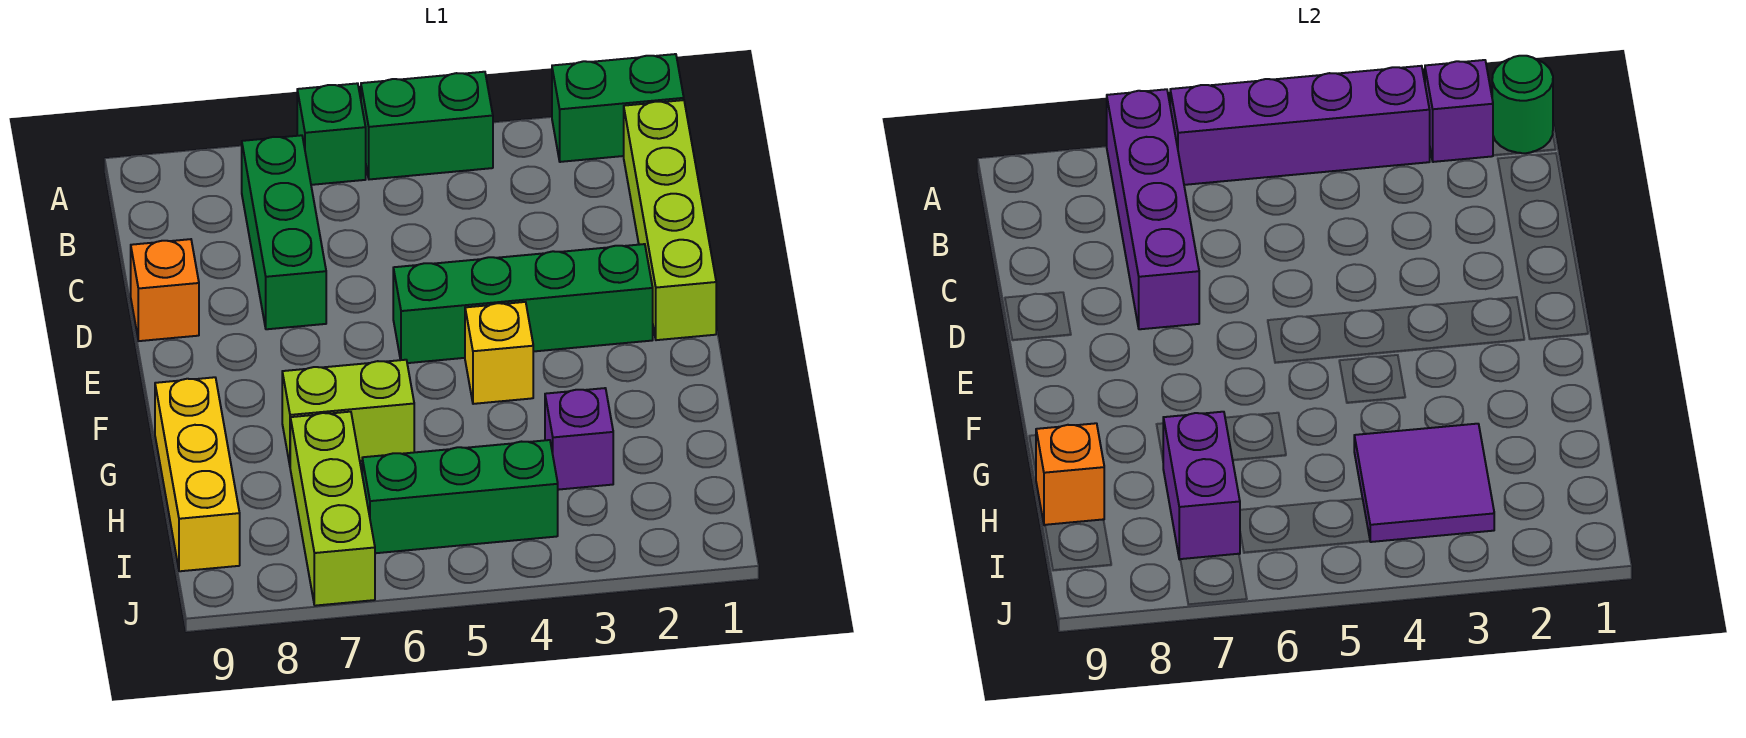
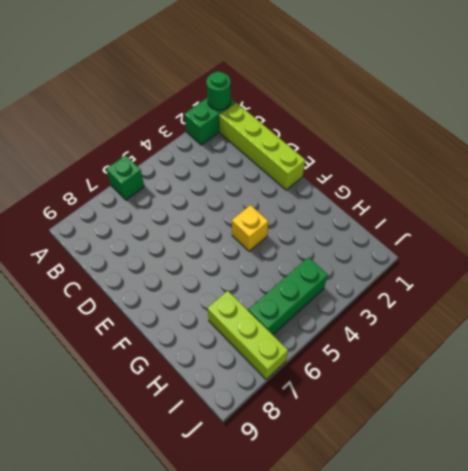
none -> green 1x2 brick [361,72,493,179]
none -> green 1x3 brick [242,135,326,329]
none -> orange 1x1 brick [131,239,199,341]

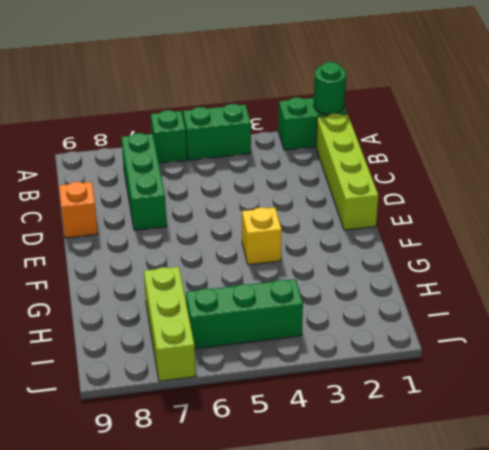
none -> green 1x4 brick [393,244,653,363]
none -> lime 1x2 brick [282,360,414,464]
none -> yellow 1x3 brick [155,377,240,571]

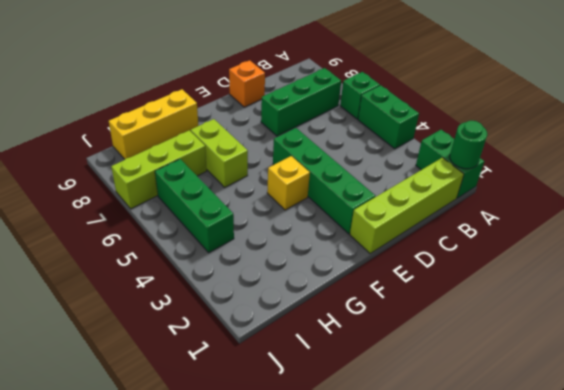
none -> purple 1x1 brick [545,388,613,490]
none -> purple 1x1 brick [1425,60,1493,162]
none -> purple 1x4 brick [1170,66,1430,185]

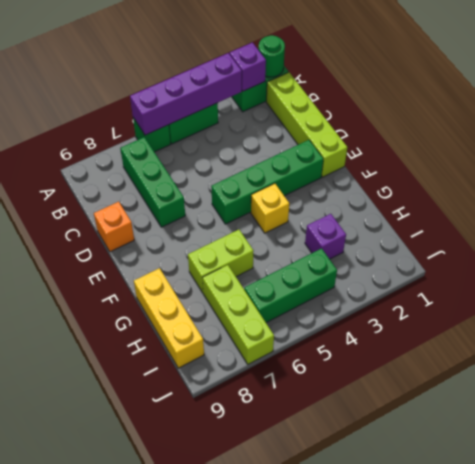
none -> purple 1x4 brick [1107,89,1199,329]
none -> purple 2x2 tile [1354,424,1494,542]
none -> purple 1x2 brick [1163,412,1240,559]

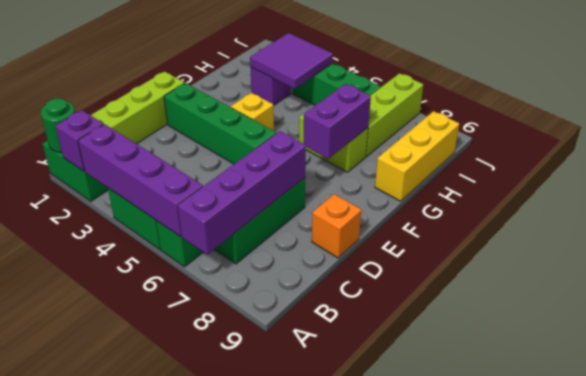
purple 1x2 brick [303,84,371,159] -> purple 1x2 brick moved to [1163,412,1240,559]
none -> orange 1x1 brick [1036,423,1104,525]

